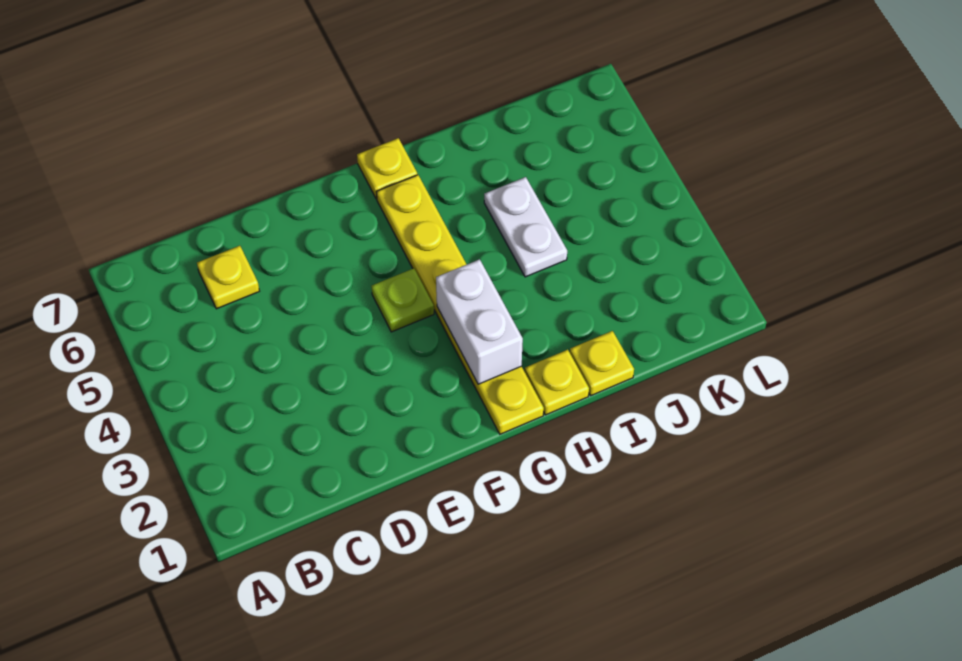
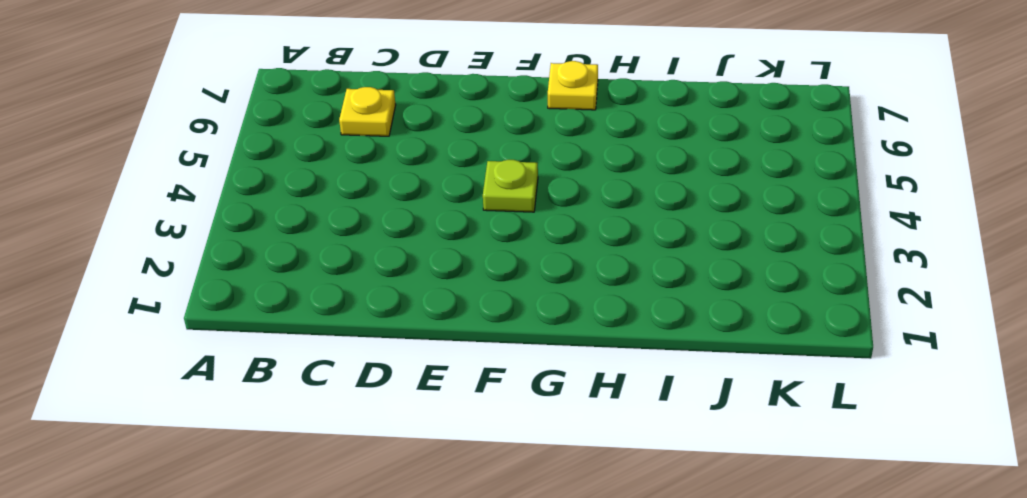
none -> yellow 1x6 plate [377,175,544,434]
none -> yellow 1x1 plate [525,350,589,415]

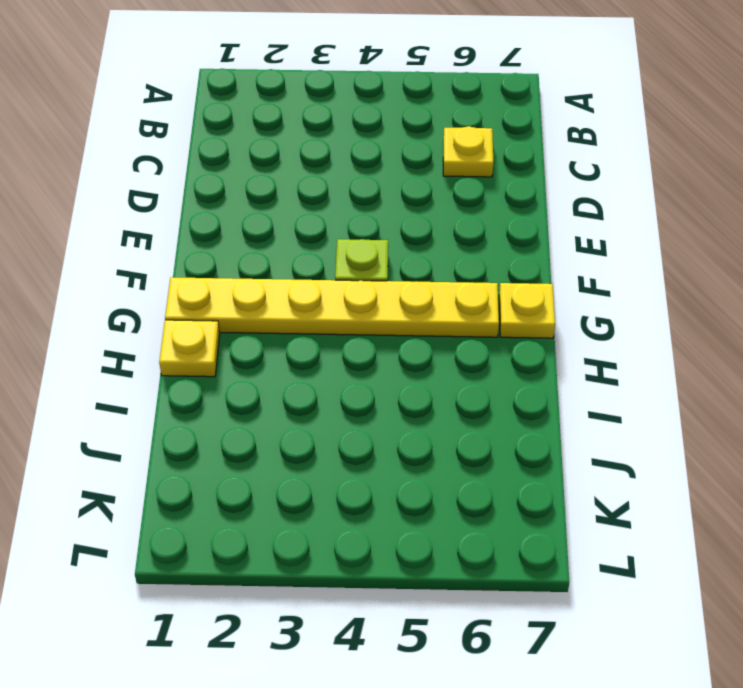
none -> yellow 1x1 plate [570,331,634,396]
none -> white 1x2 plate [484,177,567,277]

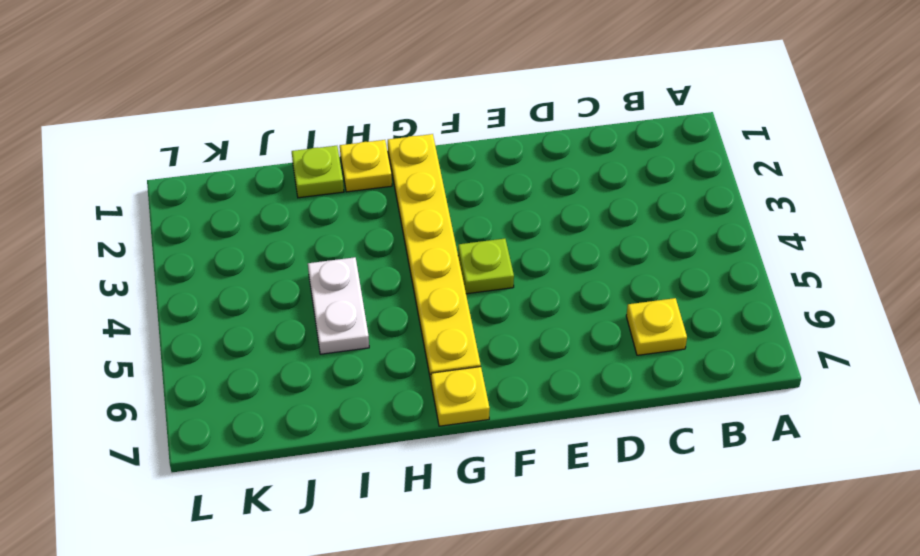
lime 1x1 plate [292,146,344,198] -> yellow 1x1 plate [570,331,634,396]
none -> white 1x2 brick [436,259,523,384]

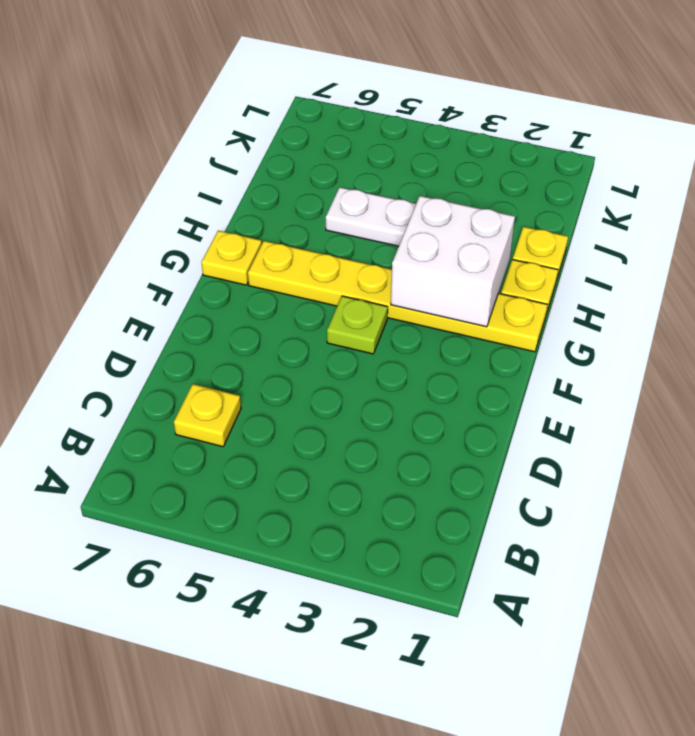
white 2x2 brick [391,196,515,327] -> white 1x2 brick [436,259,523,384]

